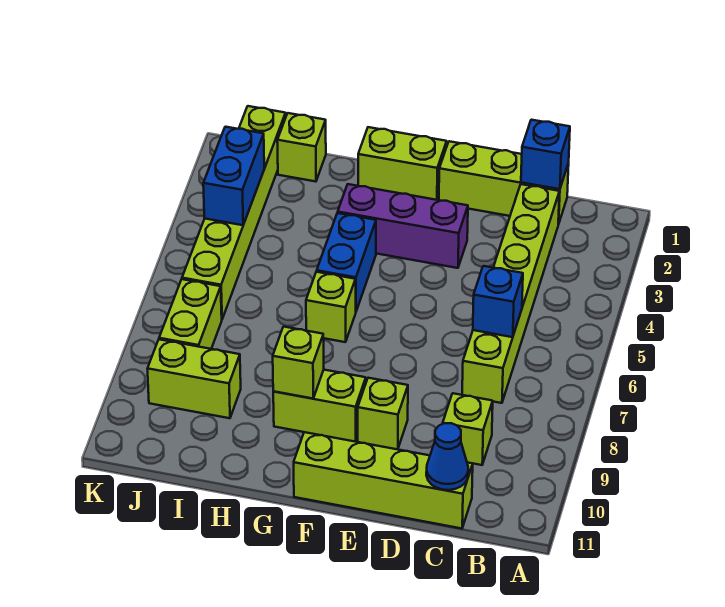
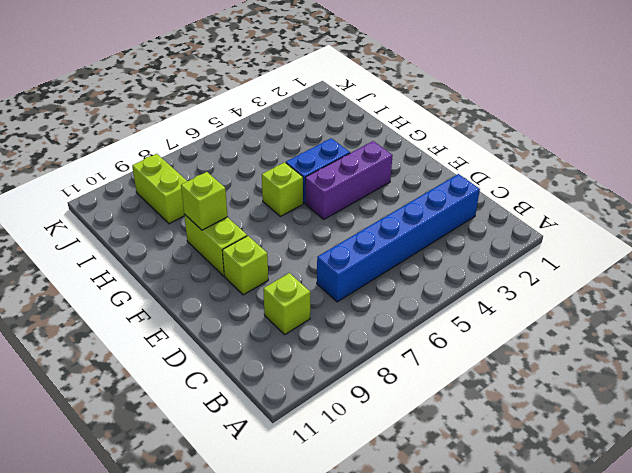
blue 1x6 brick [317,174,480,302] -> lime 1x6 brick [462,184,559,403]
purple 1x3 brick [305,141,393,219] -> purple 1x3 brick turned to [338,184,468,268]
none -> lime 1x3 brick [439,141,569,224]
none -> lime 1x4 brick [294,432,473,529]
none -> lime 1x2 brick [358,127,447,200]

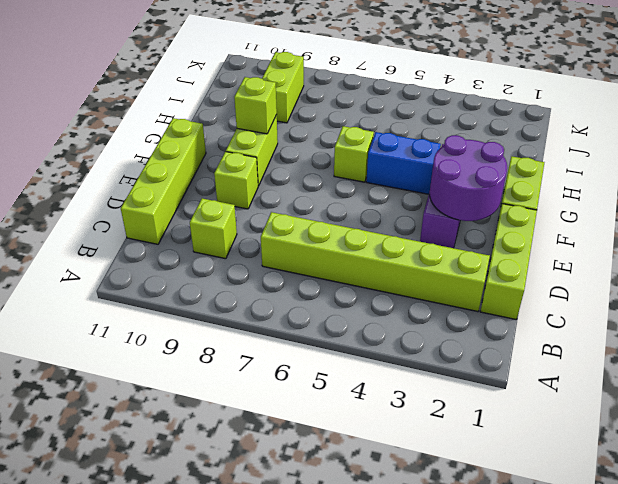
purple 2x2 round brick [430,135,507,221] -> none
none -> lime 1x1 brick [277,113,326,182]
none -> lime 1x6 brick [182,106,286,319]
none -> lime 1x2 brick [159,279,222,349]

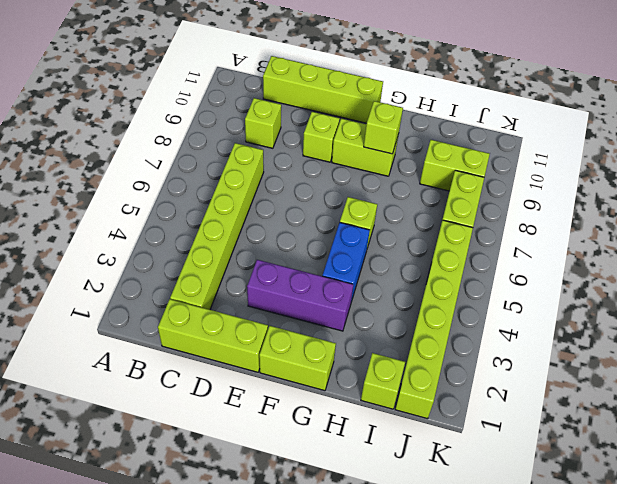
none -> blue 1x1 brick [521,120,570,189]
none -> blue 1x1 brick [473,266,523,337]
none -> blue 1x1 cone [426,423,468,490]

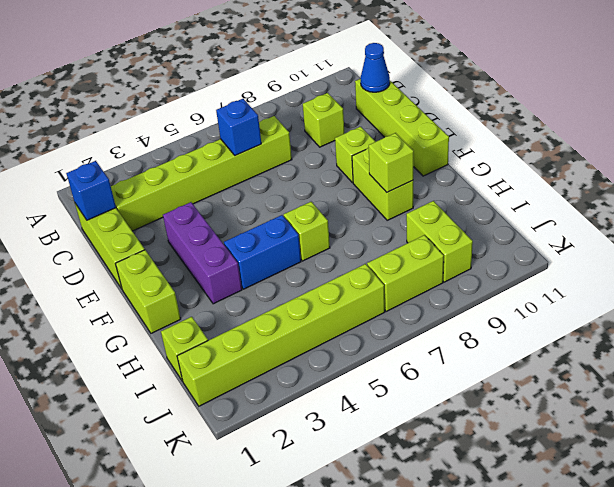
none -> blue 1x2 brick [203,127,264,225]

